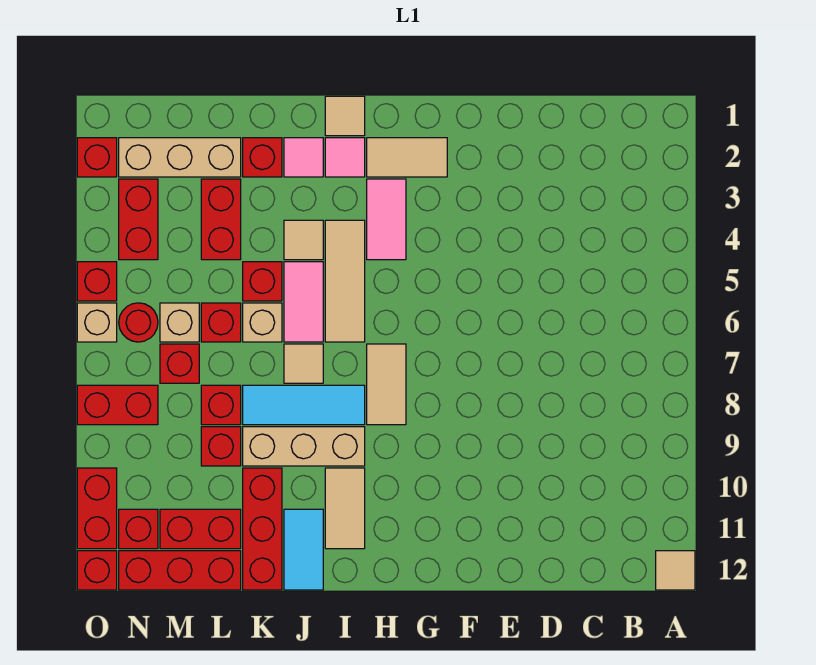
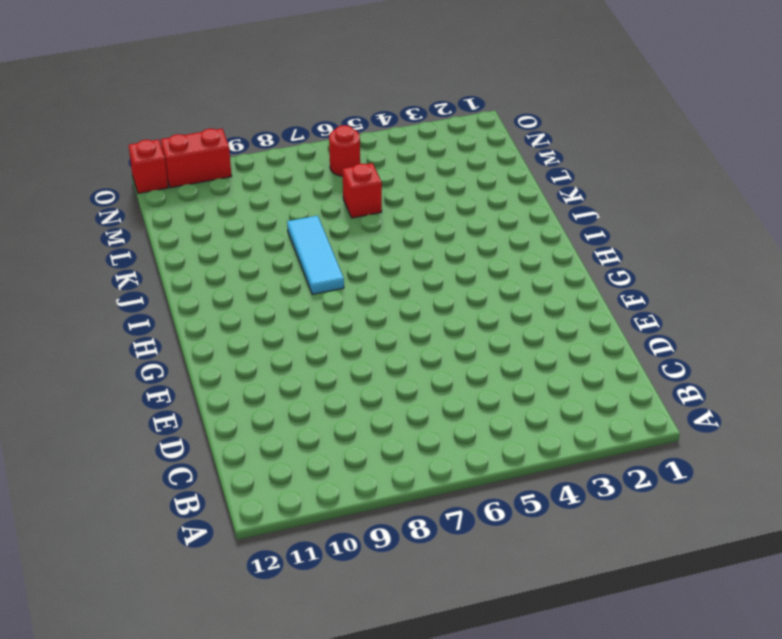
none -> tan 1x1 tile [656,551,695,590]
none -> tan 1x2 tile [367,138,447,177]
none -> pink 1x2 tile [367,179,406,260]
none -> tan 1x2 tile [367,344,406,425]

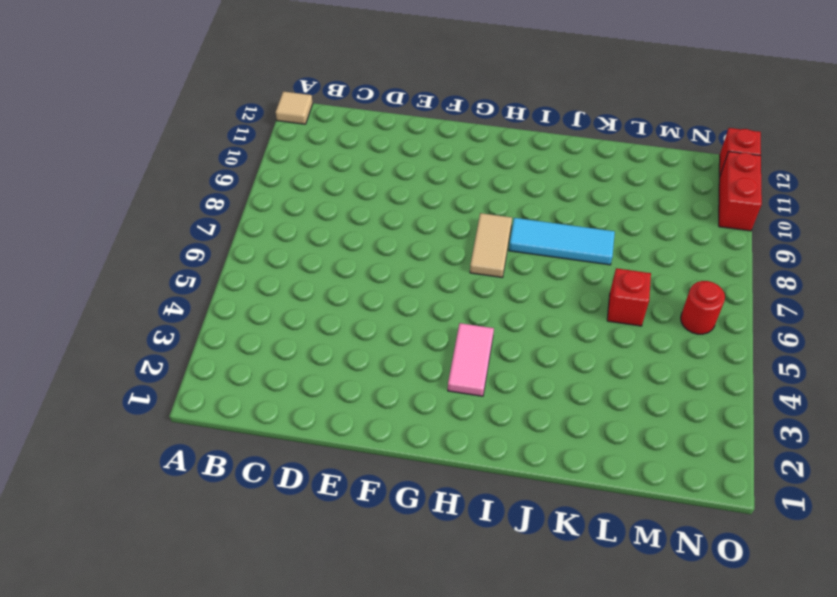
none -> tan 1x2 tile [367,138,447,177]
none -> tan 1x1 tile [325,96,365,136]
none -> pink 1x1 tile [325,138,365,177]
none -> tan 1x3 tile [325,220,365,342]

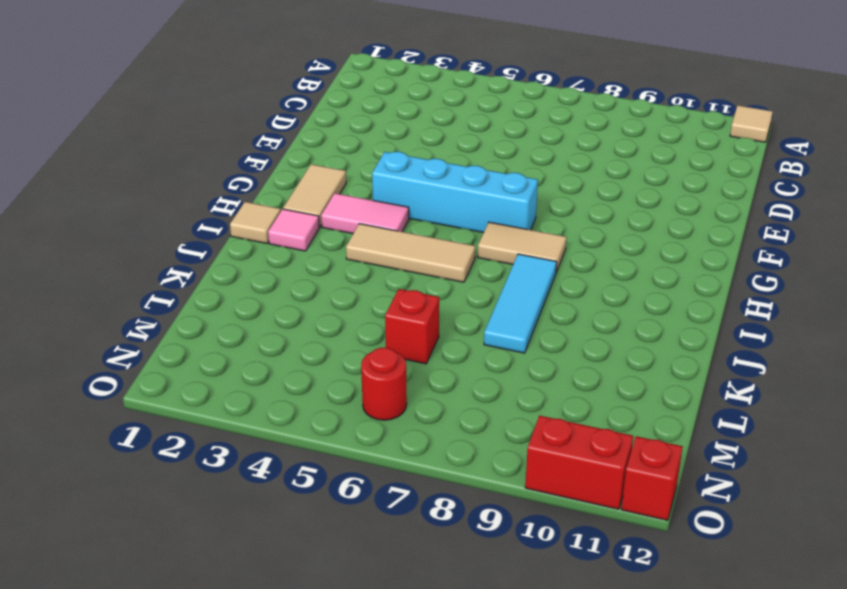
cyan 1x4 brick [372,152,538,233] -> none
none -> tan 1x3 brick [243,427,365,466]
none -> tan 1x2 tile [325,468,365,549]
none -> pink 1x1 tile [284,138,323,177]
none -> tan 1x1 tile [284,220,323,260]

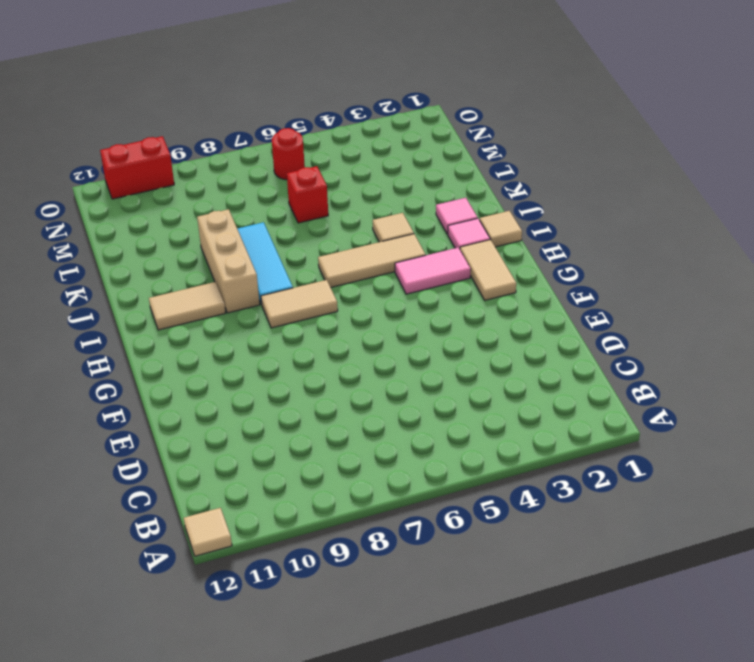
none -> pink 1x2 tile [284,262,323,342]
none -> tan 1x1 tile [284,344,323,383]
none -> cyan 1x2 tile [284,509,323,590]
none -> red 1x1 brick [243,138,282,177]

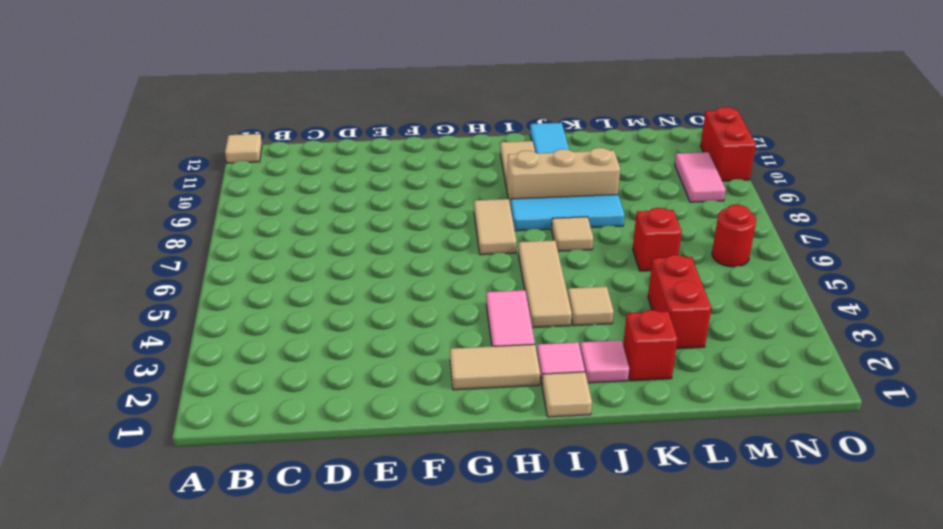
pink 1x2 tile [675,152,726,202] -> pink 1x2 tile moved to [284,262,323,342]
none -> red 1x1 brick [243,262,282,301]
none -> tan 1x1 brick [243,303,282,342]
none -> red 1x3 brick [243,468,282,590]
none -> tan 1x3 brick [119,138,241,177]

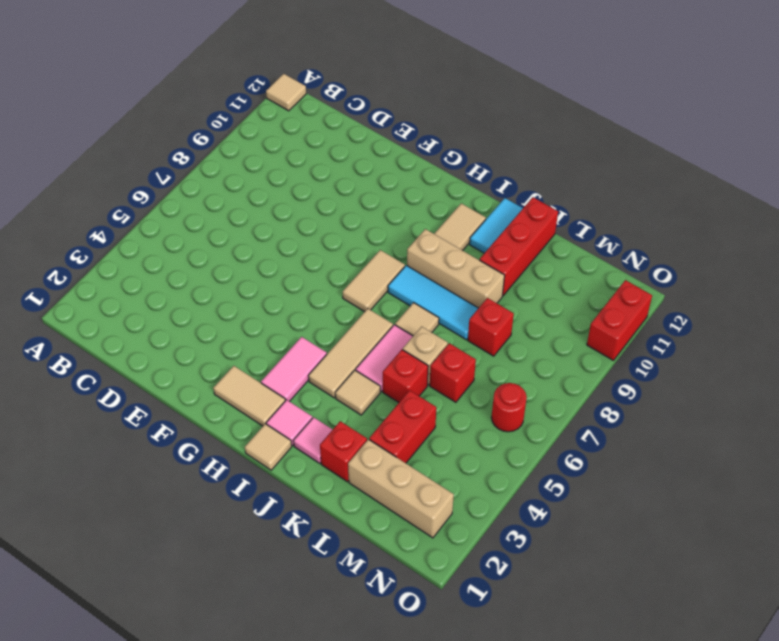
none -> red 1x1 brick [201,427,241,466]
none -> red 1x2 brick [160,509,241,549]
none -> red 1x3 brick [119,551,241,590]
none -> tan 1x1 brick [160,303,199,342]

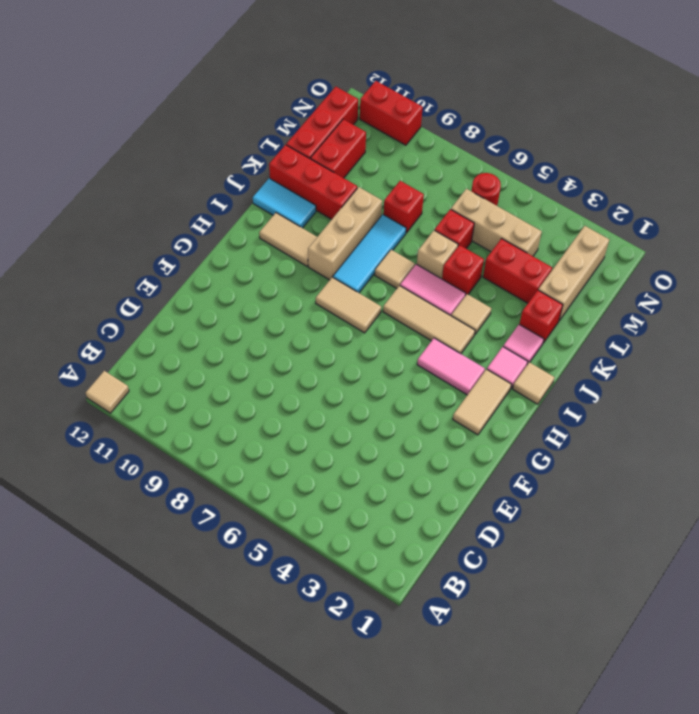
tan 1x3 brick [451,189,542,256] -> tan 1x1 brick [160,303,199,342]
none -> red 1x1 brick [201,427,241,466]
none -> red 1x1 brick [160,344,199,383]
none -> red 1x2 brick [119,179,158,260]
none -> red 1x2 brick [77,385,158,425]

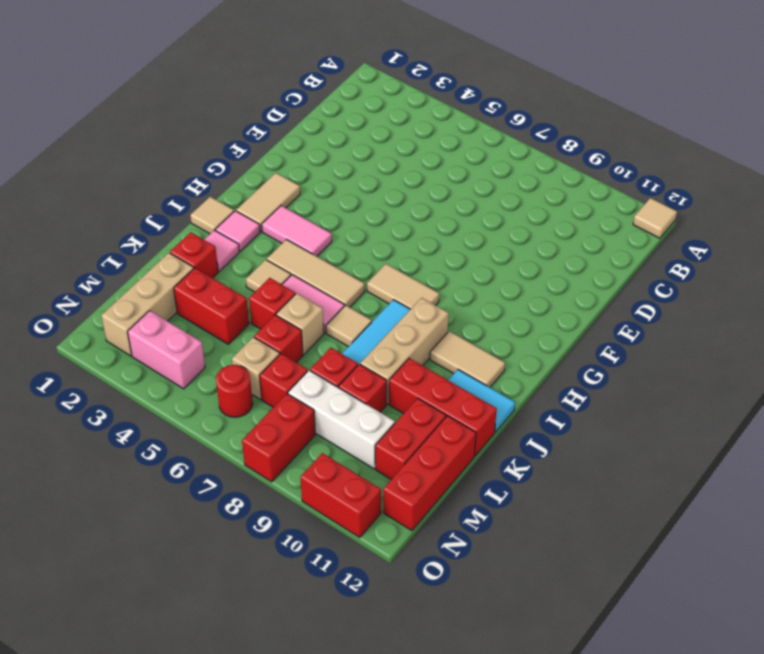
white 1x3 brick [288,370,395,469] -> none
pink 1x2 brick [128,311,205,389] -> red 1x2 brick [119,179,158,260]
none -> red 1x1 brick [119,509,158,549]
none -> red 1x1 brick [77,138,117,177]
none -> red 1x1 brick [77,262,117,301]
none -> tan 1x1 brick [77,303,117,342]

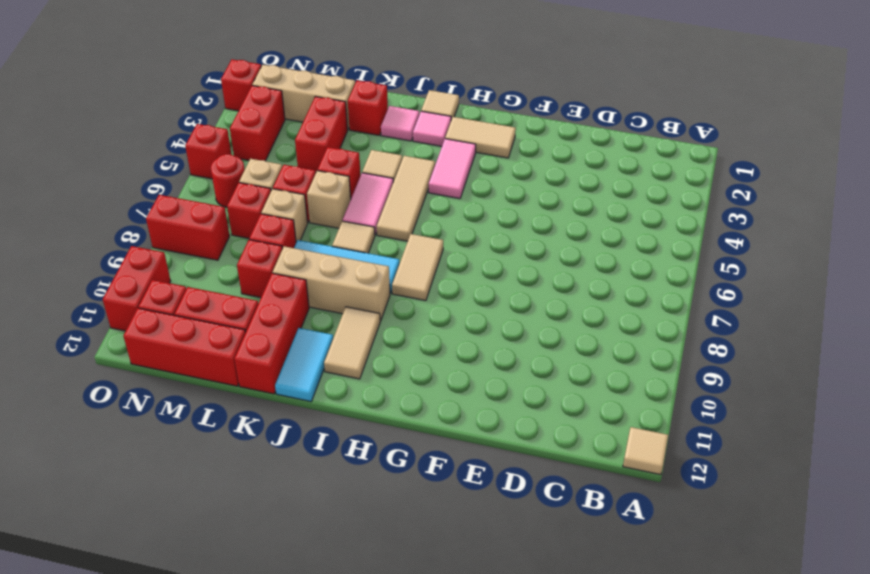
tan 1x1 brick [261,189,308,242] -> tan 1x1 brick moved to [77,303,117,342]
none -> red 1x1 brick [77,551,117,590]

